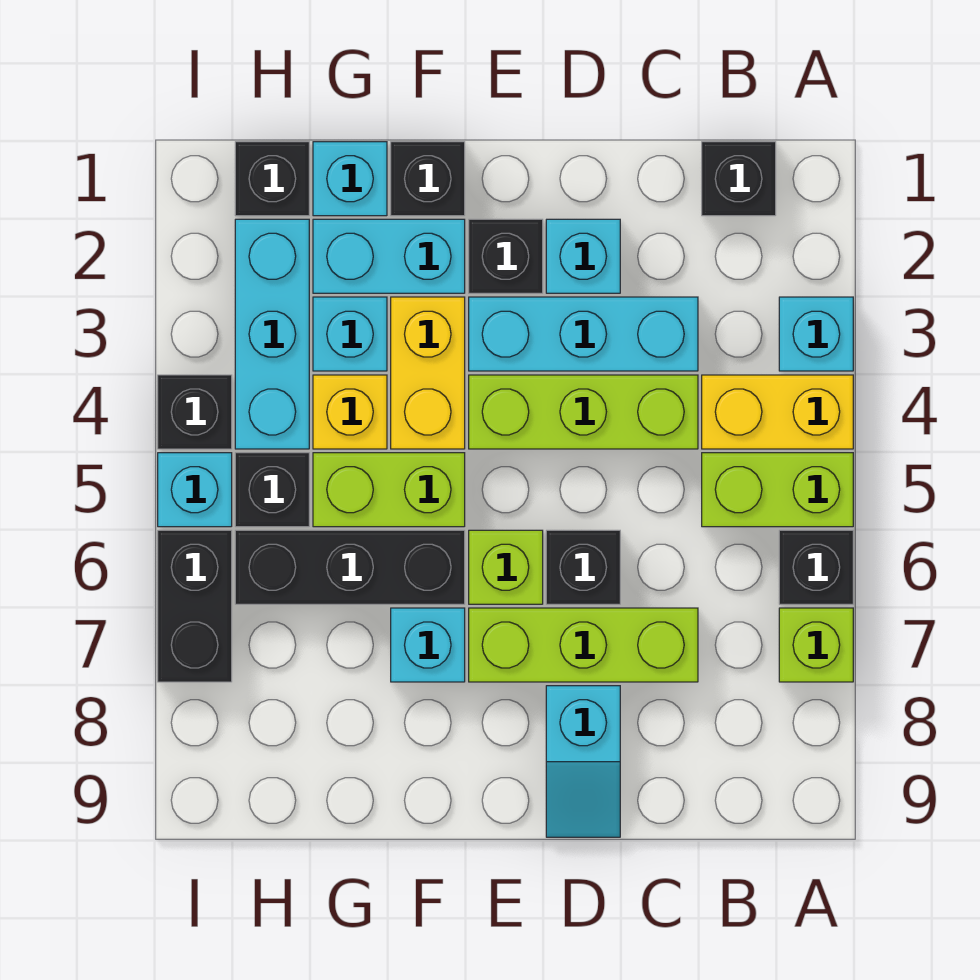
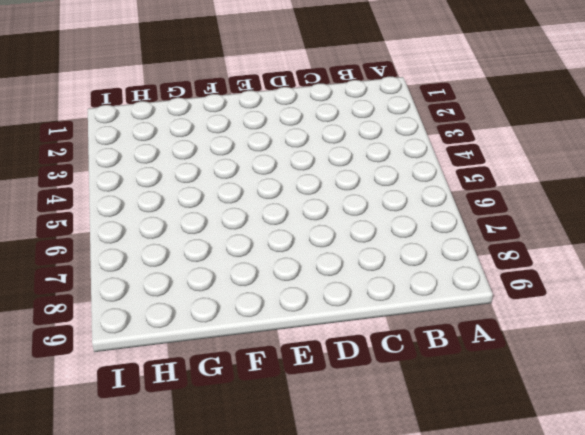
none -> cyan 1x1 brick [779,297,853,371]
none -> yellow 1x2 brick [702,375,853,449]
none -> lime 1x2 brick [702,453,853,527]

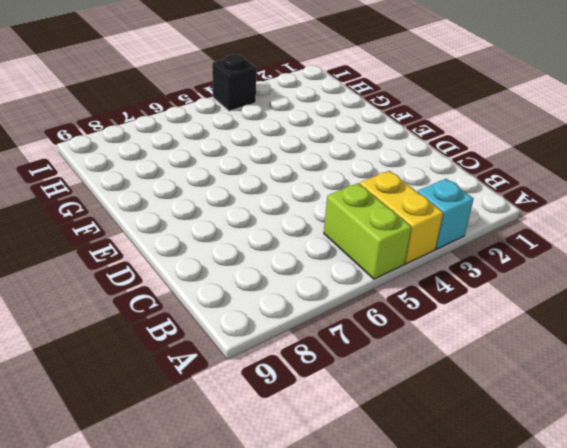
none -> black 1x1 brick [779,530,853,604]
none -> lime 1x1 brick [779,608,853,682]
none -> black 1x1 brick [702,142,776,216]

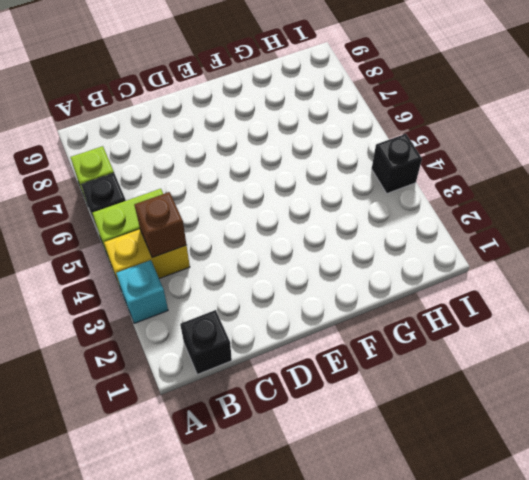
brown 1x1 brick [134,192,186,258] -> none
none -> cyan 1x3 brick [469,297,698,371]
none -> lime 1x3 brick [469,375,698,449]
none -> lime 1x3 brick [469,608,698,682]

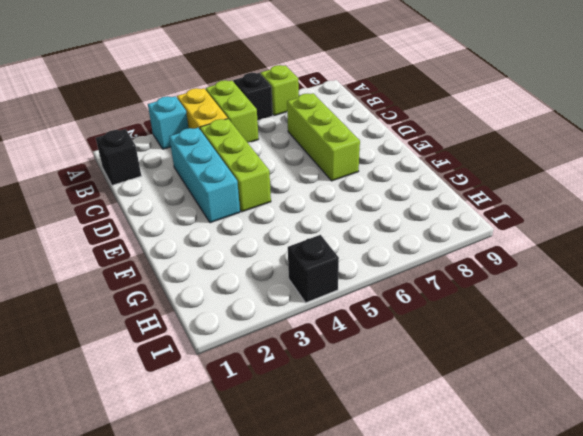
none -> cyan 1x1 brick [546,219,620,293]
none -> black 1x1 brick [546,530,620,604]
none -> cyan 1x2 slope [546,686,620,837]

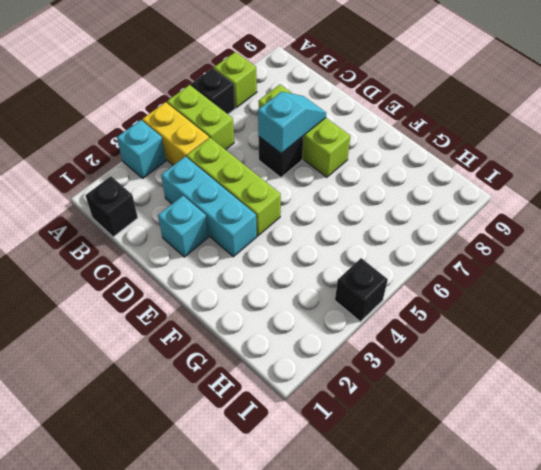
cyan 1x2 slope [258,92,326,153] -> cyan 1x2 slope moved to [546,686,620,837]
none -> black 1x1 brick [469,219,543,293]
none -> lime 1x1 brick [469,530,543,604]
none -> black 1x1 brick [391,142,465,216]

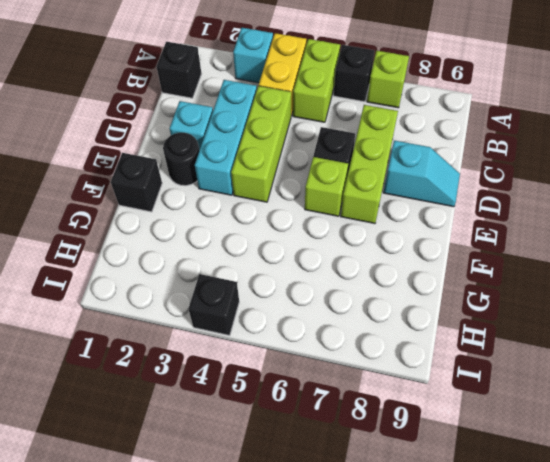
black 1x1 round brick [163,133,199,186] -> black 1x1 brick [469,219,543,293]
none -> cyan 1x2 brick [313,219,465,293]
none -> yellow 1x2 brick [391,297,465,449]
none -> lime 1x2 brick [313,453,465,527]

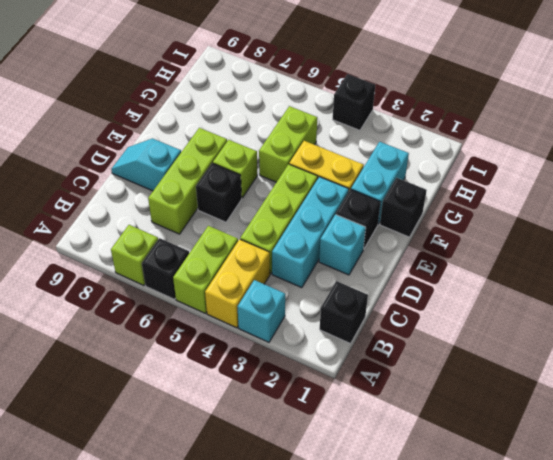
none -> black 1x3 brick [235,530,465,604]
none -> cyan 1x1 brick [391,608,465,682]
none -> cyan 1x1 brick [313,142,387,216]

